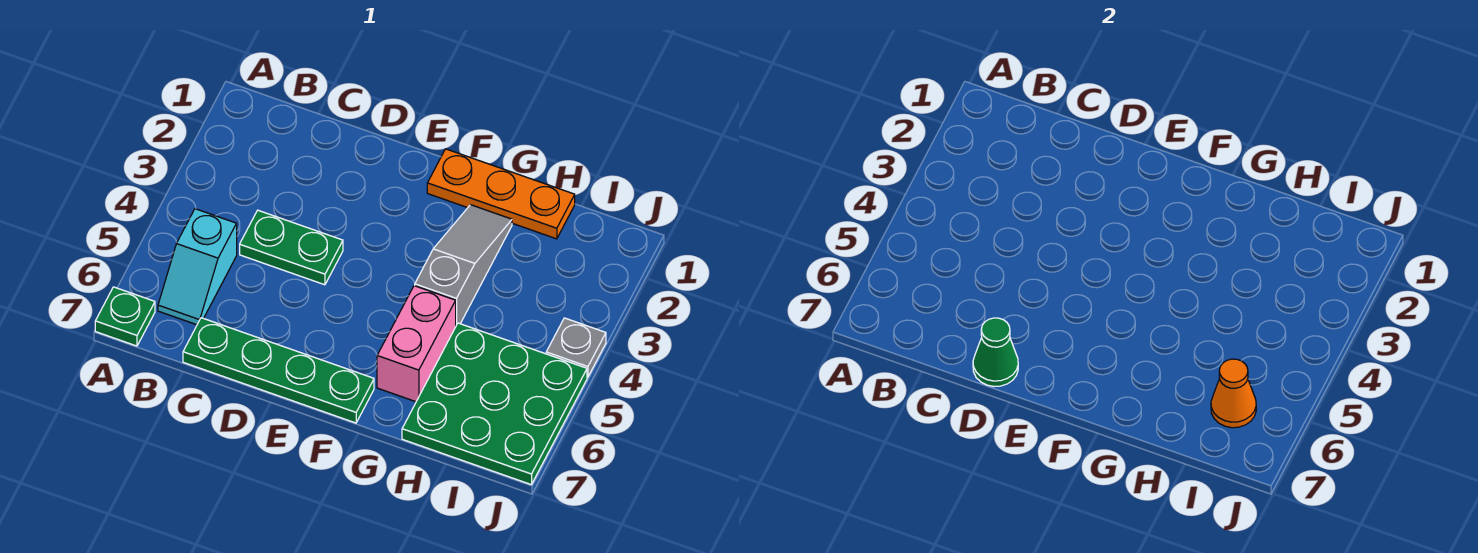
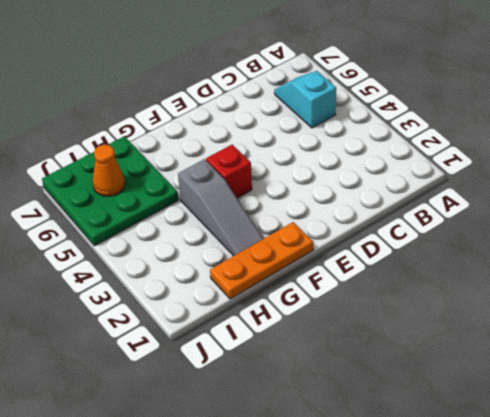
red 1x1 brick [206,145,252,198] -> none
none -> green 1x1 plate [95,287,155,346]
none -> green 1x2 plate [240,210,343,285]

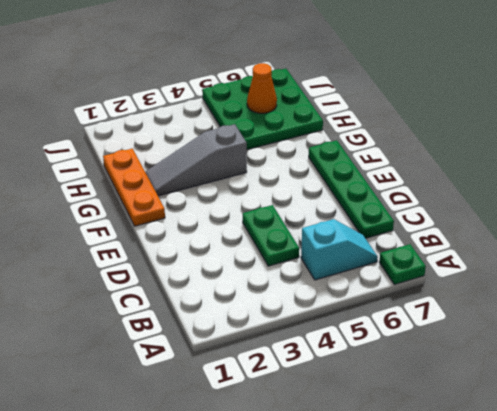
none -> pink 1x2 brick [377,286,456,402]
none -> grey 1x1 plate [546,318,606,377]

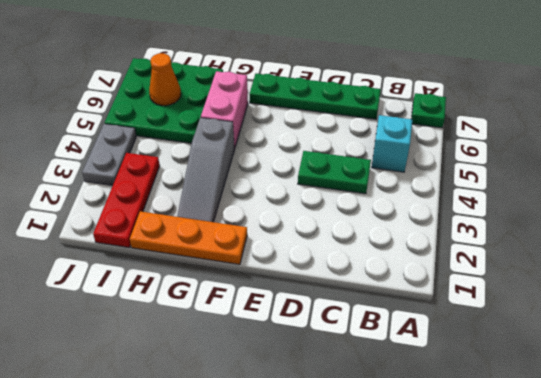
red 1x3 plate [93,153,160,248] -> none
grey 1x2 plate [82,124,136,185] -> grey 1x1 plate [546,318,606,377]
none -> green 1x1 cone [973,318,1018,387]

